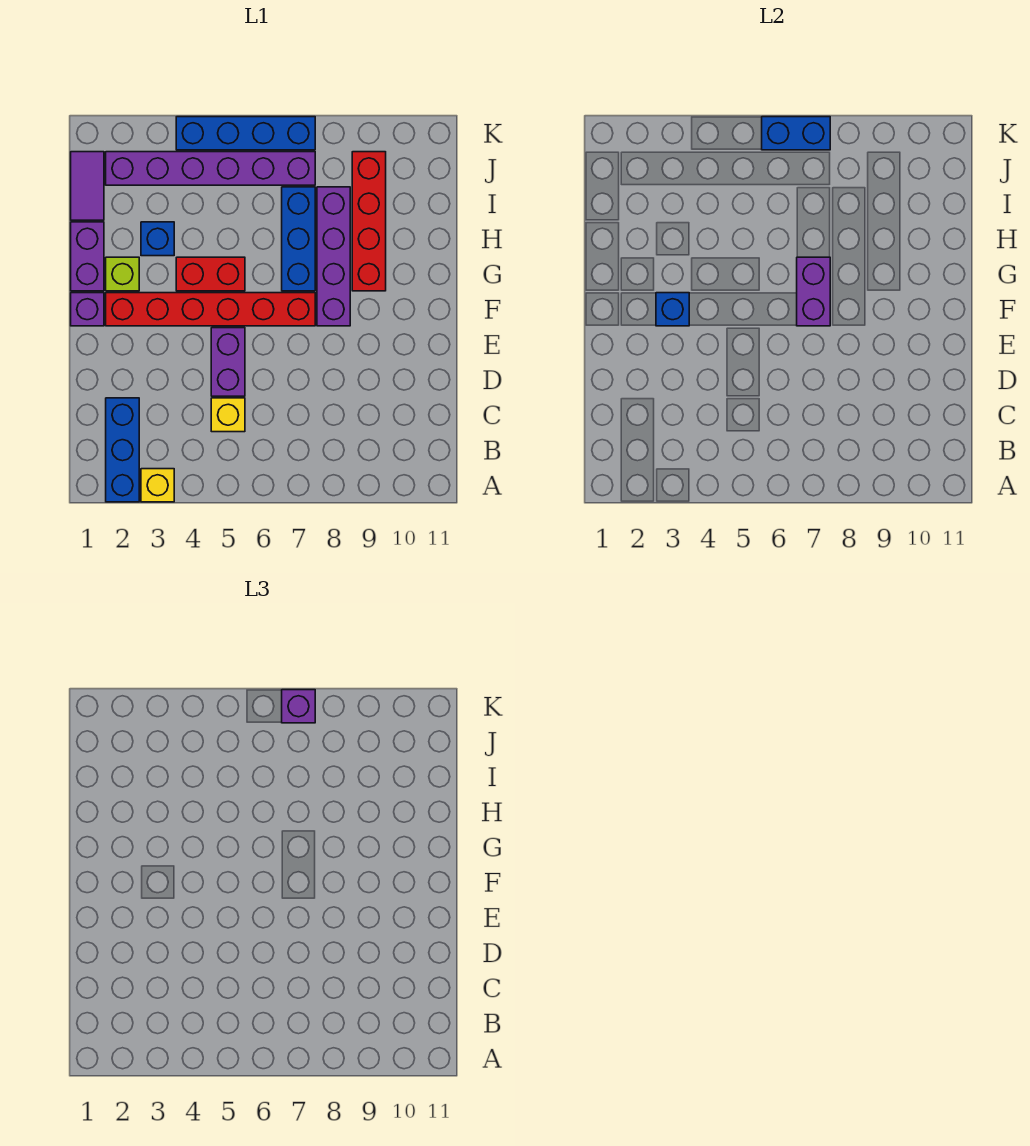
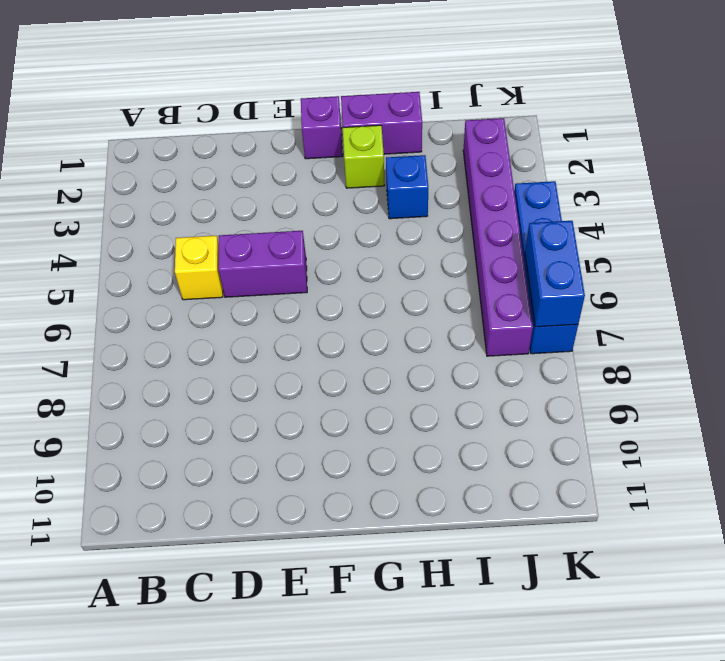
none -> blue 1x3 brick [106,398,139,502]
none -> yellow 1x1 brick [141,469,174,502]
none -> red 1x6 brick [106,293,315,326]

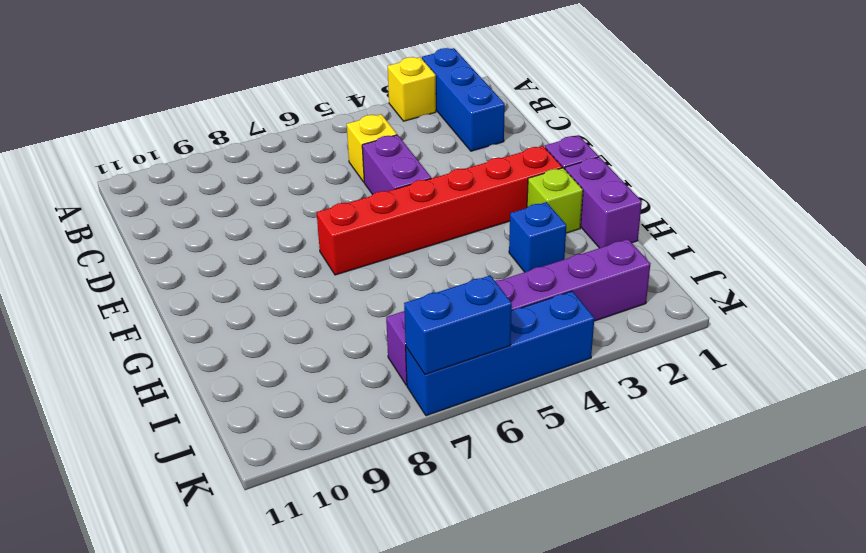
none -> purple 1x4 brick [317,187,350,326]
none -> red 1x2 brick [176,257,245,291]
none -> blue 1x3 brick [282,187,315,291]

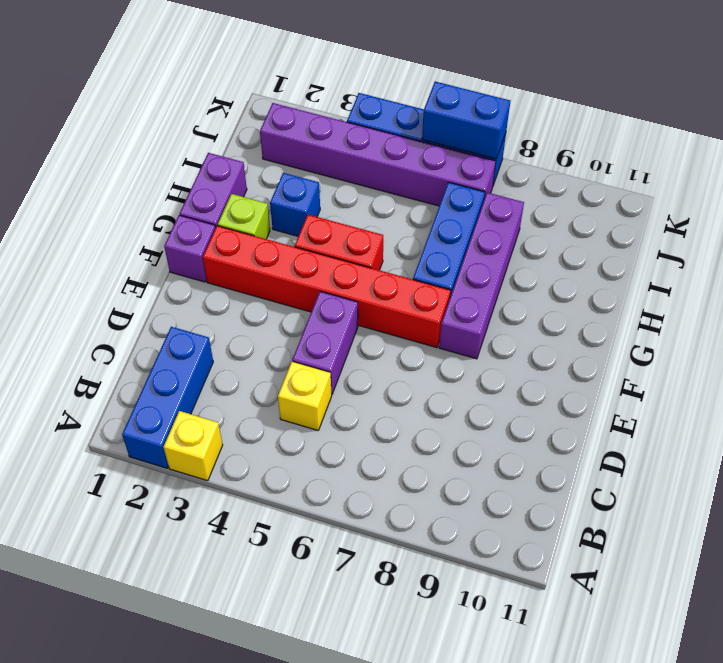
none -> red 1x4 brick [352,152,386,291]
none -> purple 1x2 tile [71,152,104,220]
none -> blue 1x1 brick [656,293,689,326]

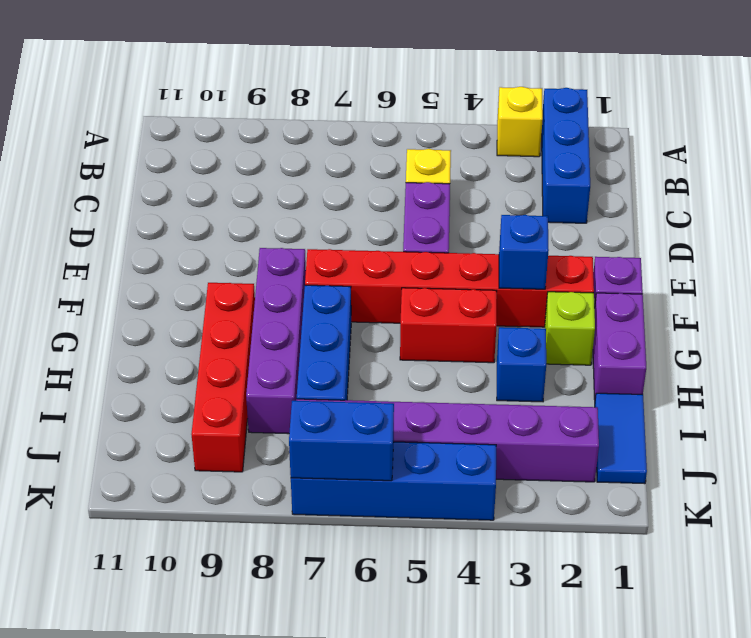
blue 1x2 tile [595,393,647,484] -> purple 1x2 tile [71,152,104,220]
none -> purple 1x2 brick [797,257,830,326]
none -> purple 1x1 brick [282,690,315,723]

